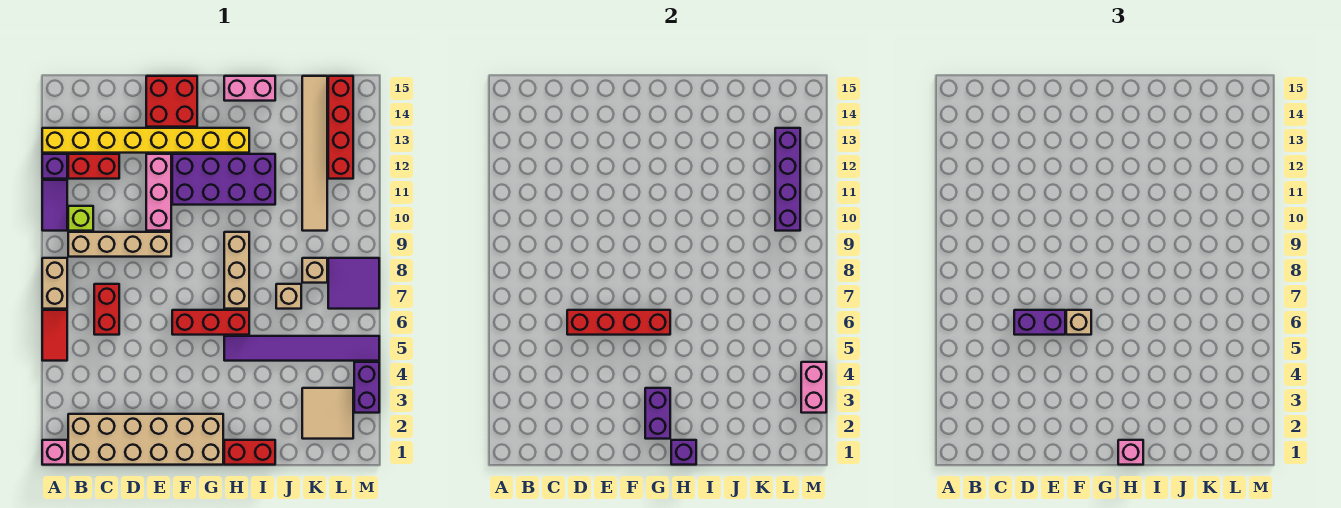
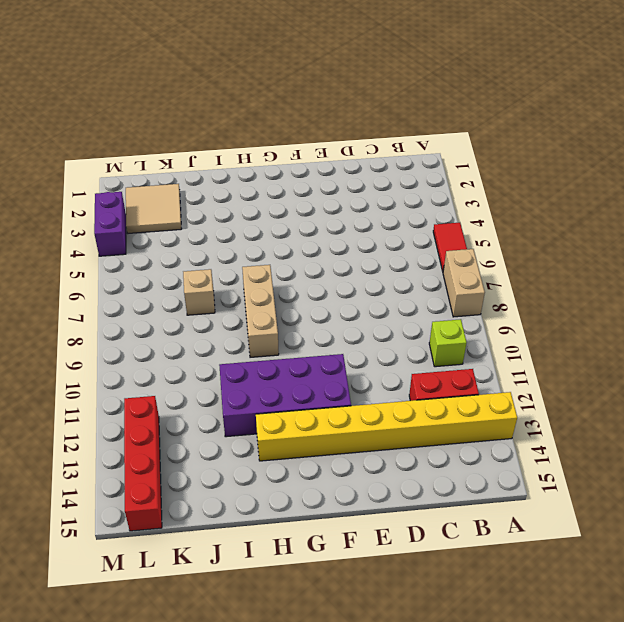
none -> pink 1x1 brick [42,440,67,465]
none -> purple 1x2 tile [42,180,67,231]
none -> purple 1x1 brick [42,154,67,179]
none -> tan 2x6 brick [68,414,223,465]

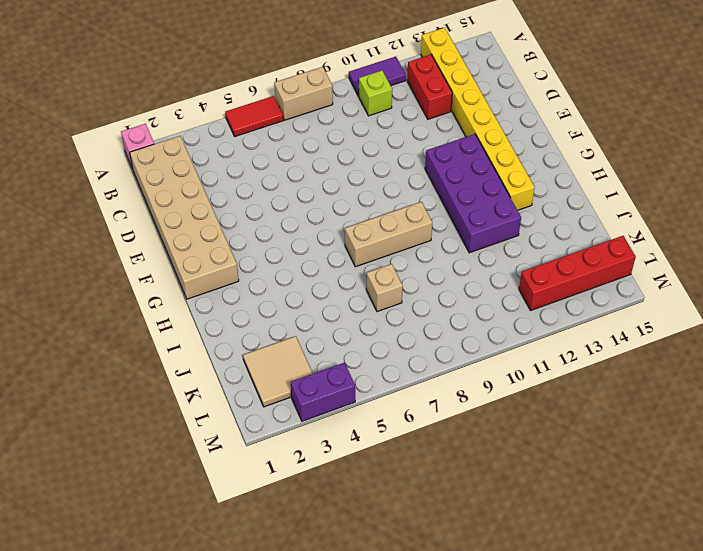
none -> purple 1x1 brick [42,154,67,179]
none -> tan 1x4 brick [68,232,171,257]
none -> red 1x2 brick [94,284,119,335]
none -> pink 1x3 brick [146,154,171,231]

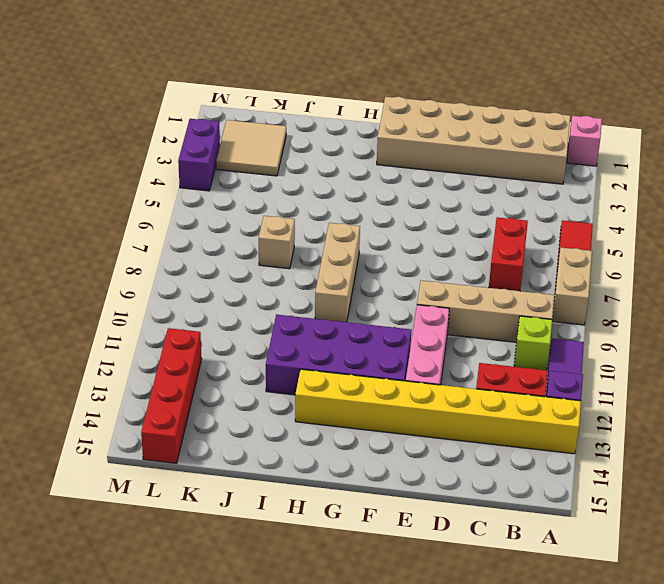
none -> red 2x2 brick [146,76,197,127]
none -> red 1x3 brick [172,310,249,335]
none -> red 1x2 brick [224,440,275,465]
none -> purple 1x6 tile [224,336,379,361]

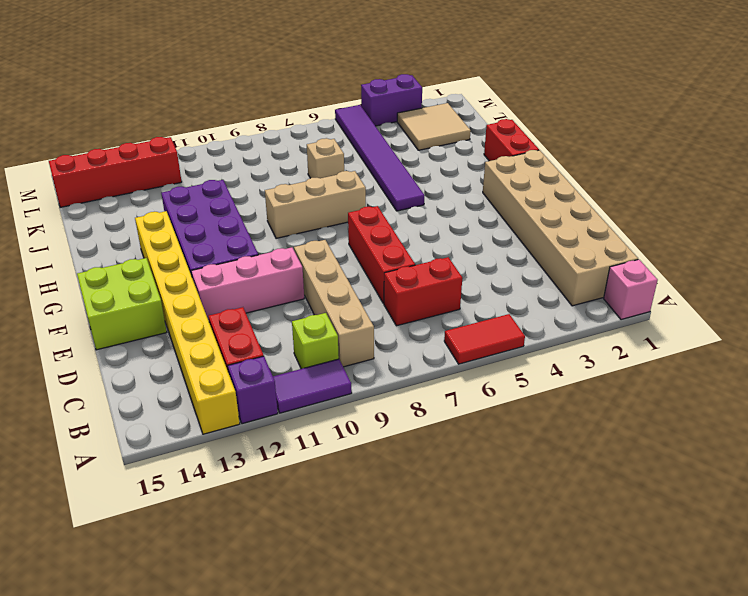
red 1x3 brick [348,206,415,304] -> red 1x3 brick moved to [172,310,249,335]
lime 2x2 brick [77,258,167,350] -> red 2x2 brick [146,76,197,127]
none -> tan 1x2 brick [42,258,67,309]
none -> pink 1x2 brick [224,76,275,101]
none -> tan 1x1 brick [302,258,327,283]
none -> tan 1x6 tile [302,76,327,231]

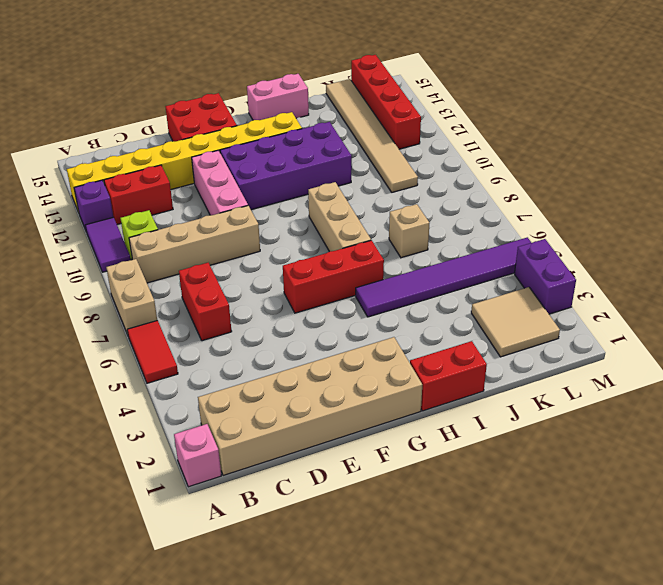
none -> tan 1x1 brick [302,258,327,283]
none -> purple 2x2 tile [328,258,379,309]
none -> red 1x4 brick [567,310,670,335]
none -> purple 1x2 brick [645,388,670,439]

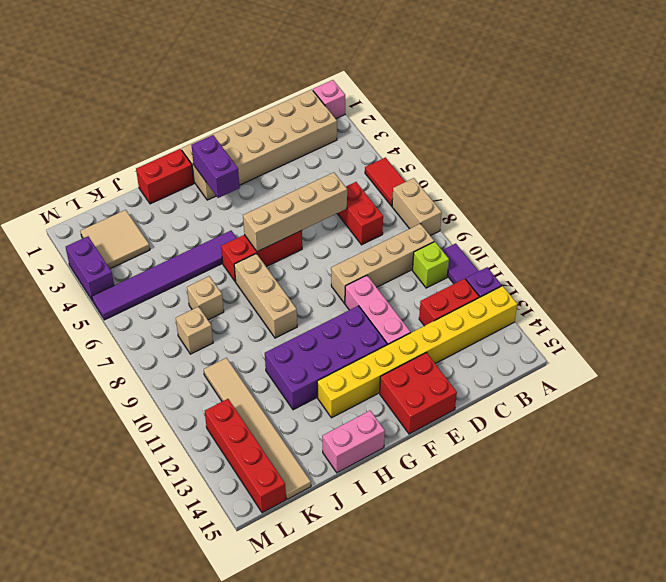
tan 1x4 brick [243,172,347,252] -> red 1x4 brick [567,310,670,335]
none -> purple 2x2 tile [328,258,379,309]
none -> purple 1x1 brick [671,440,696,465]
none -> purple 1x4 brick [775,128,800,231]
none -> pink 1x2 brick [801,362,826,413]

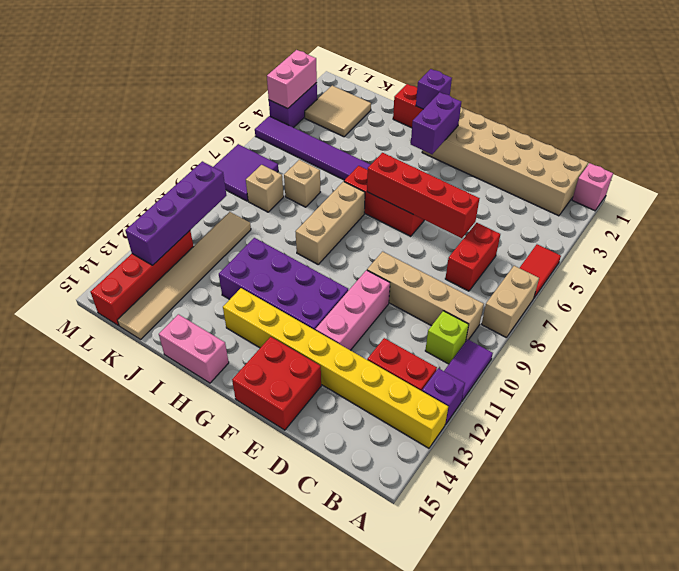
none -> purple 1x2 brick [1014,310,1065,335]
none -> tan 1x1 brick [1066,310,1091,335]
none -> pink 1x1 brick [1118,440,1143,465]

